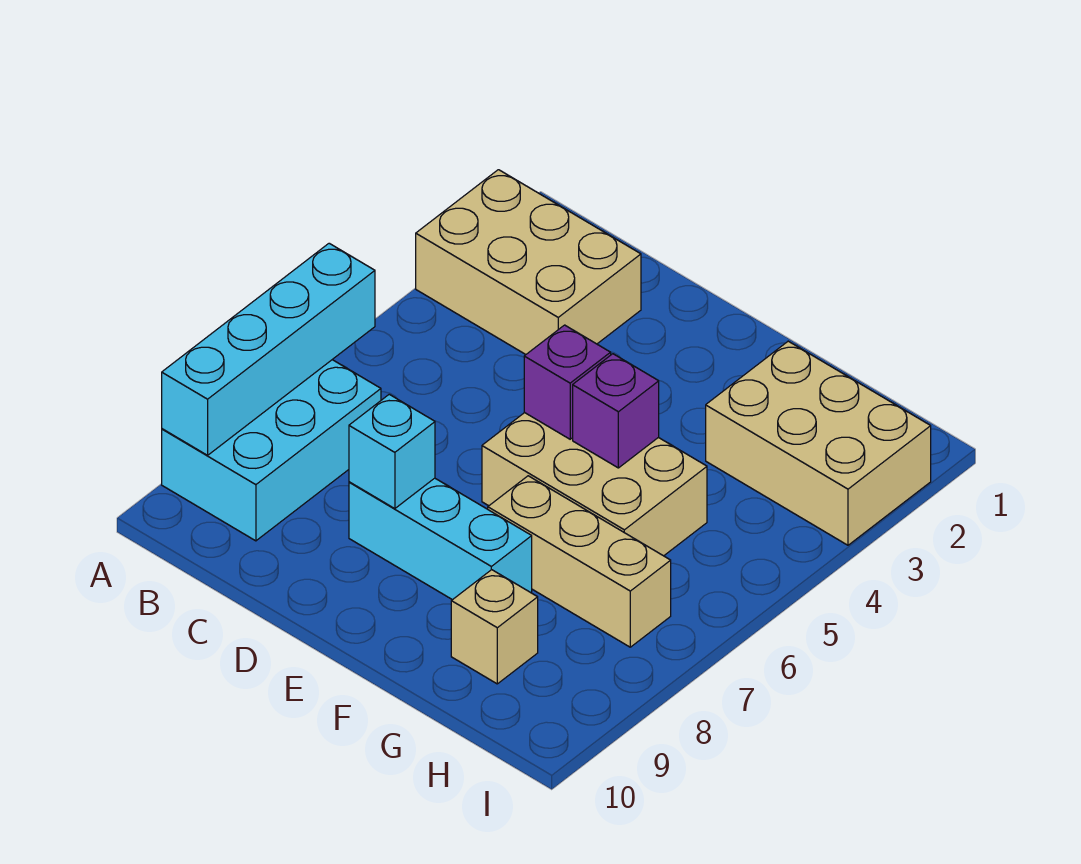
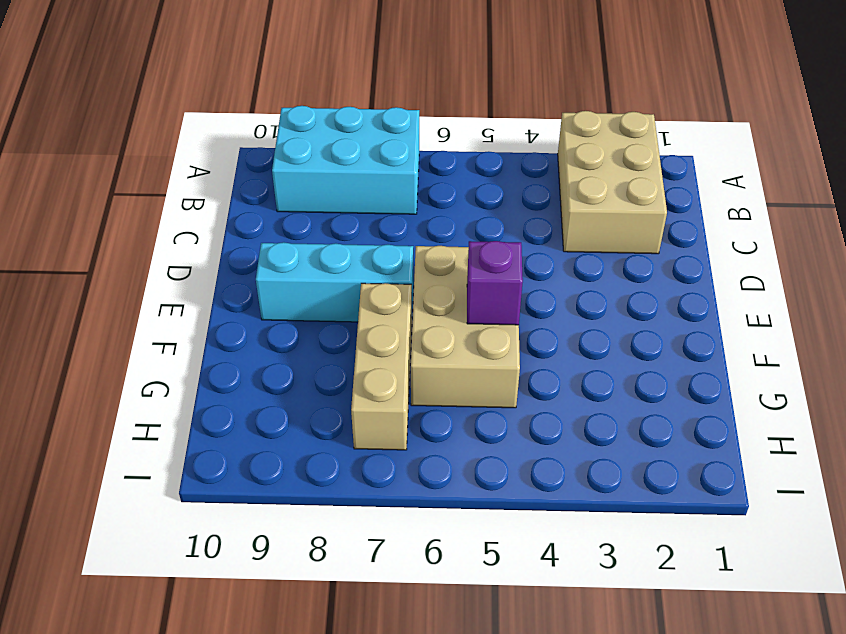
cyan 1x3 brick [256,242,414,322] -> cyan 1x3 brick turned to [349,478,532,600]
none -> tan 2x3 brick [706,341,931,545]
none -> tan 1x1 brick [451,570,538,684]

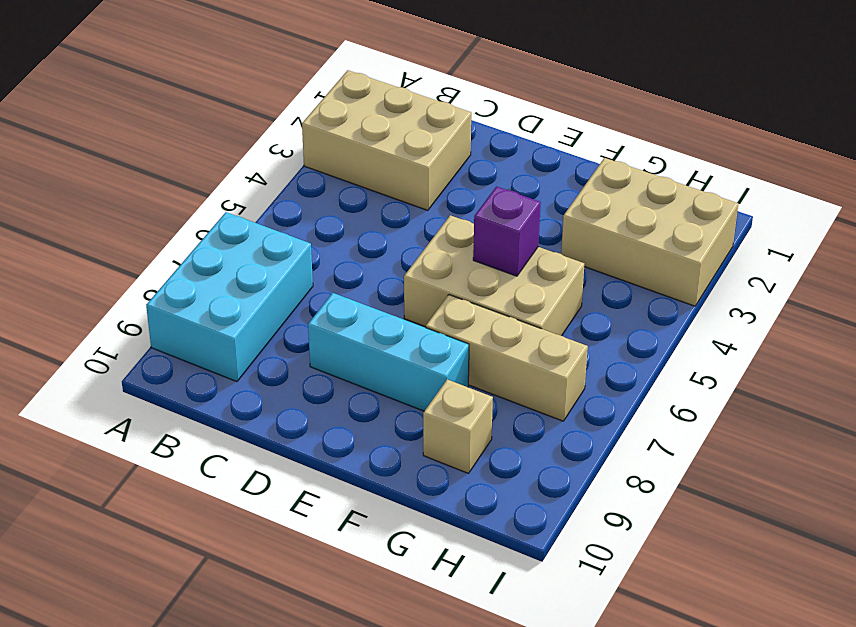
none -> cyan 1x4 brick [162,243,375,455]
none -> cyan 1x1 brick [349,394,435,509]

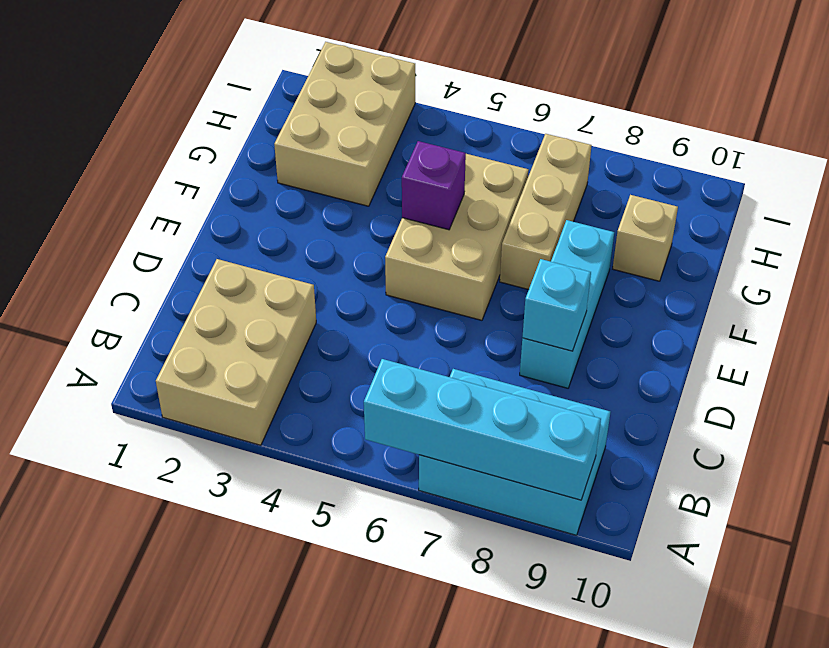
none -> purple 1x1 brick [524,325,611,439]

